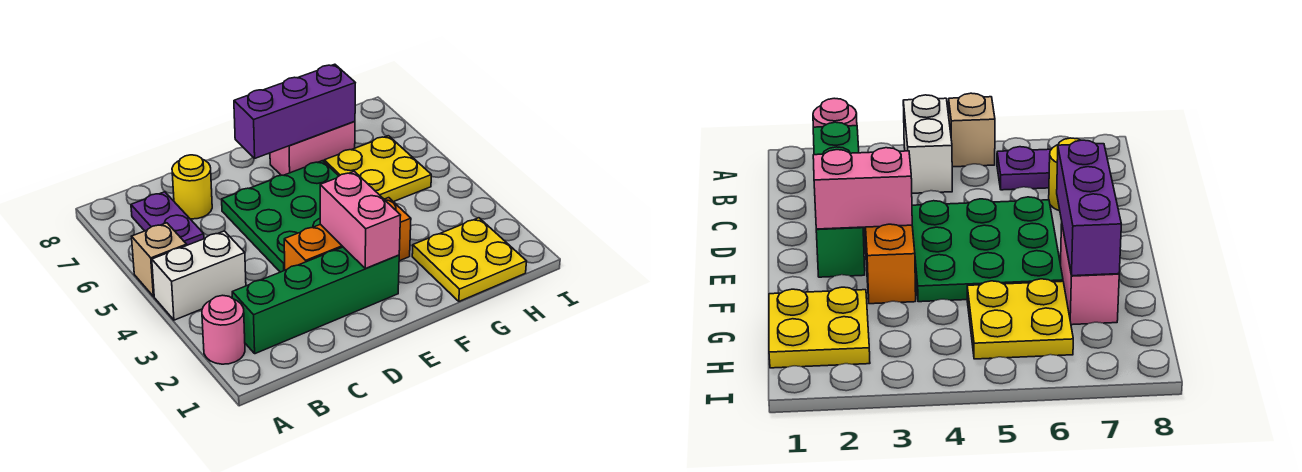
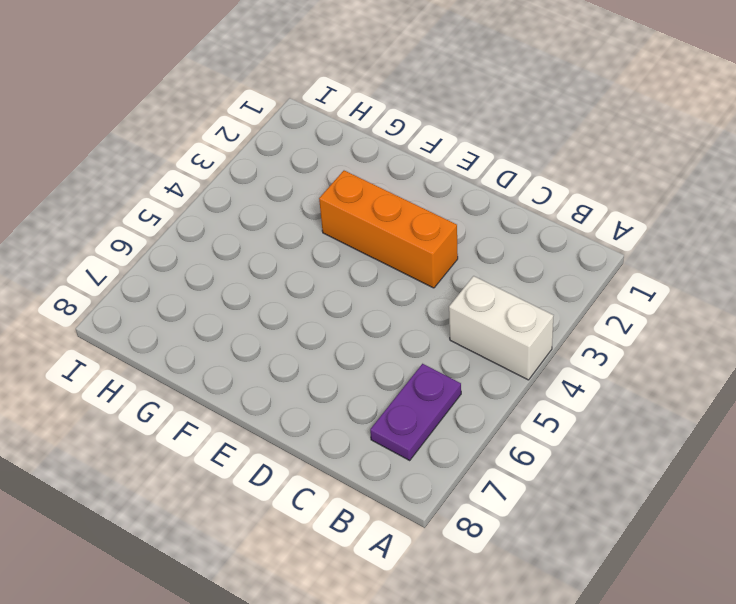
none -> pink 1x1 round brick [202,295,245,364]
none -> tan 1x1 brick [132,223,187,297]
none -> green 1x4 brick [232,247,399,354]

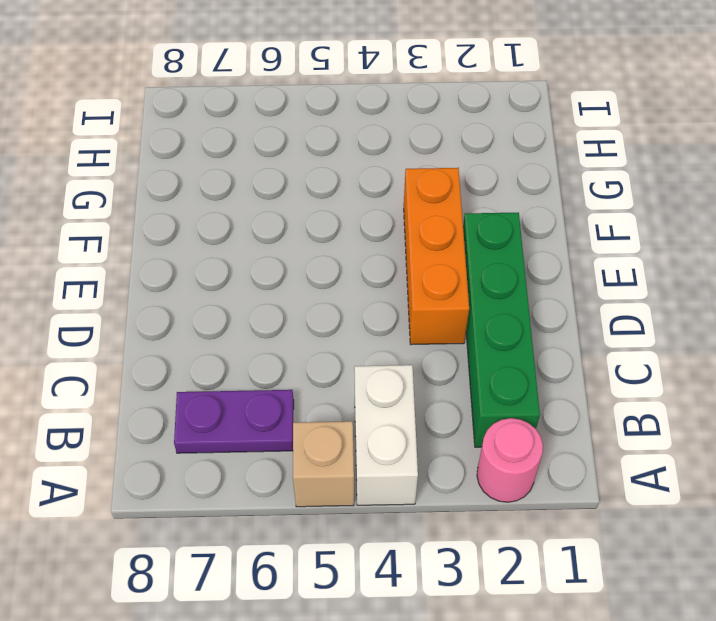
none -> yellow 1x1 round brick [172,155,212,219]
none -> green 3x3 plate [222,161,338,272]
none -> pink 1x2 brick [270,122,355,175]

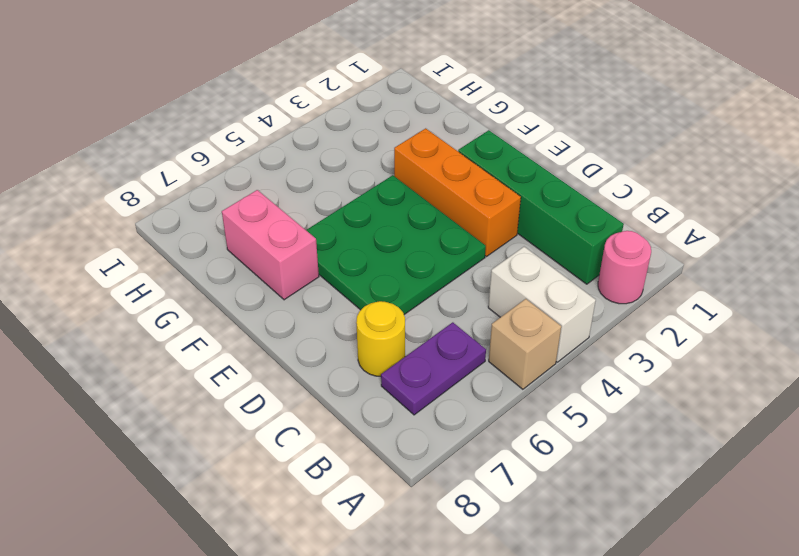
none -> yellow 2x2 plate [412,218,527,301]
none -> yellow 2x2 plate [324,136,431,202]
none -> pink 1x2 brick [320,171,401,269]

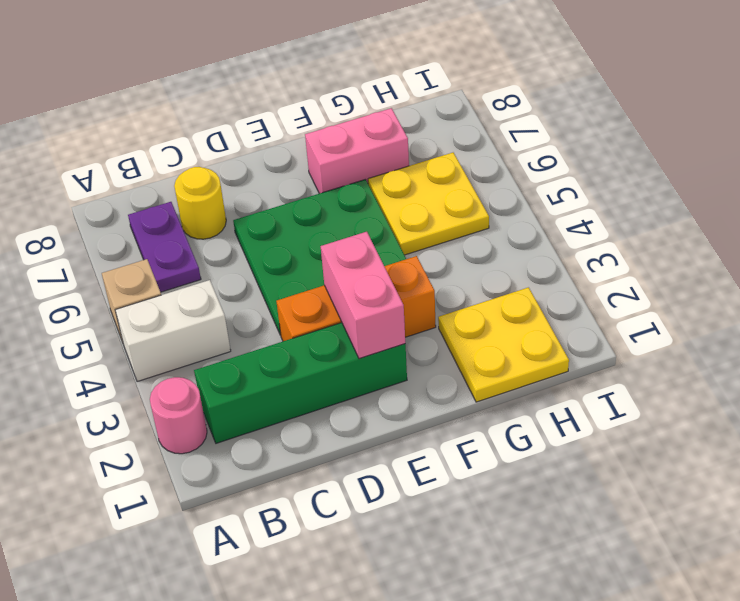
none -> purple 1x3 brick [234,64,355,158]

